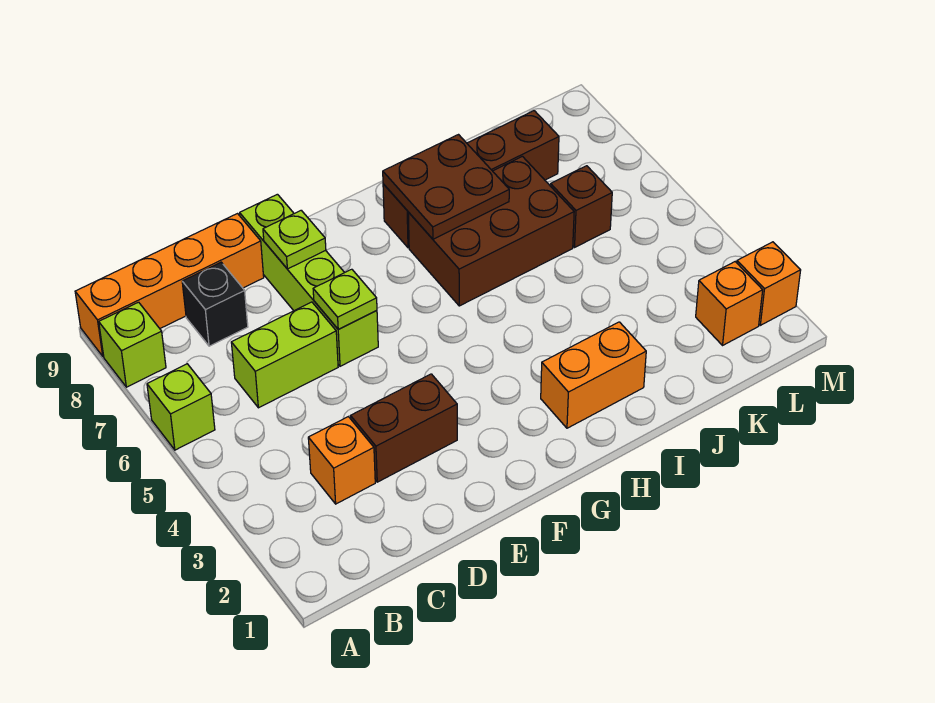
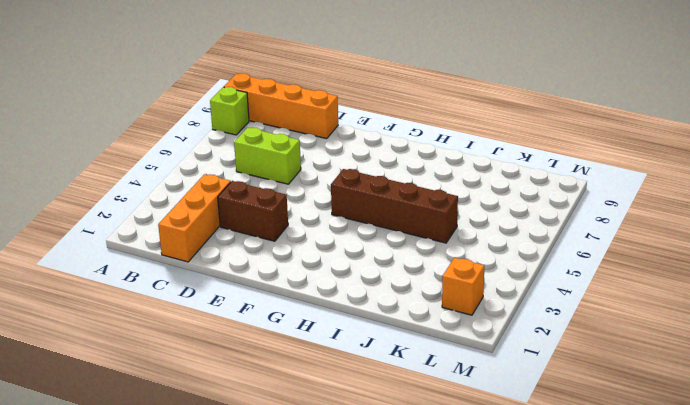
orange 1x3 brick [158,174,231,262] -> orange 1x1 brick [308,417,375,504]
brown 1x4 brick [331,169,458,243] -> brown 1x4 brick moved to [383,111,559,248]
none -> lime 1x1 brick [147,364,215,450]
none -> black 1x1 brick [182,262,248,346]
none -> lime 1x4 brick [240,194,378,366]

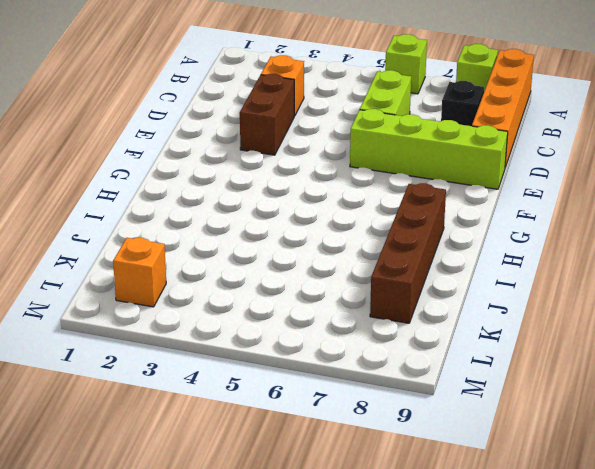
none -> orange 1x2 brick [541,322,646,428]
none -> brown 2x3 brick [408,156,574,306]
none -> brown 1x1 brick [551,166,612,247]

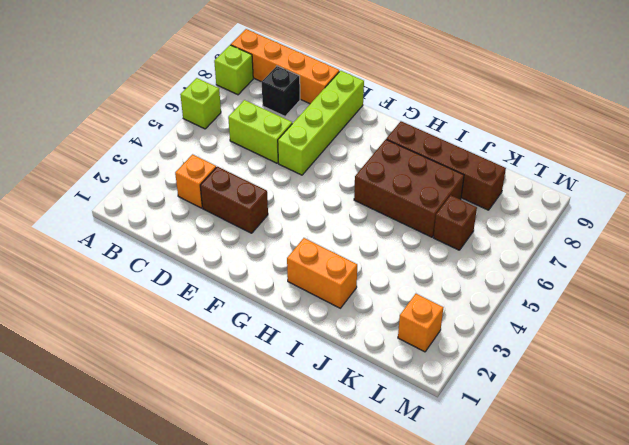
none -> orange 1x1 brick [737,242,801,325]
none -> lime 1x1 plate [313,269,377,329]
none -> lime 1x1 plate [263,210,326,269]

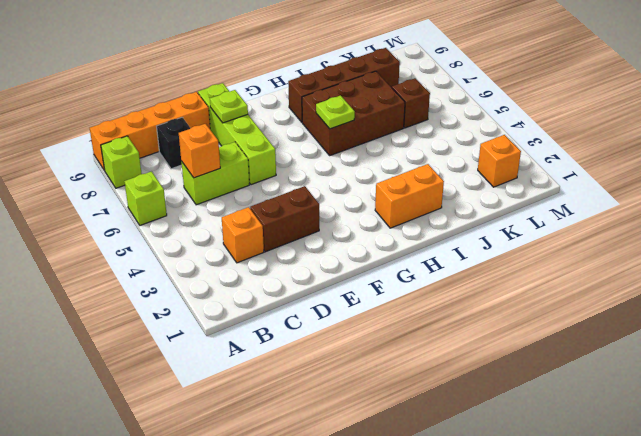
orange 1x1 brick [179,124,220,178] -> orange 1x1 brick moved to [737,242,801,325]
lime 1x1 plate [316,95,355,129] -> lime 1x1 plate moved to [313,269,377,329]
none -> brown 2x2 plate [383,135,509,239]

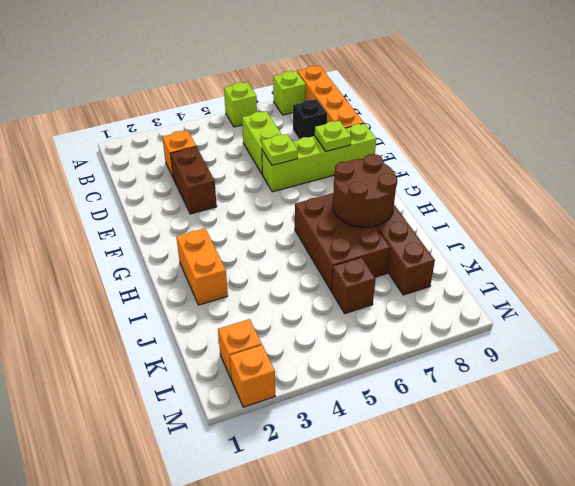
brown 2x2 round brick [333,154,397,227] -> brown 2x2 plate [383,135,509,239]

